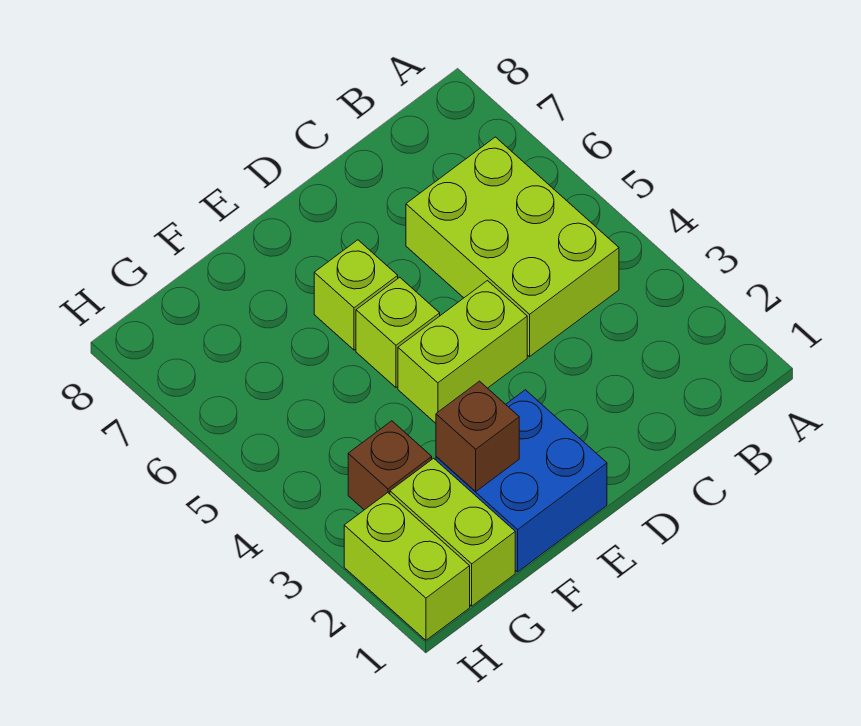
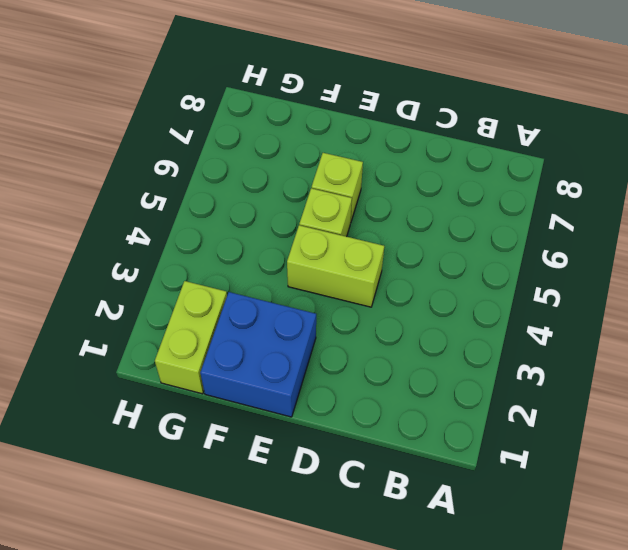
none -> lime 2x3 brick [406,137,619,357]
none -> brown 1x1 brick [348,421,432,510]

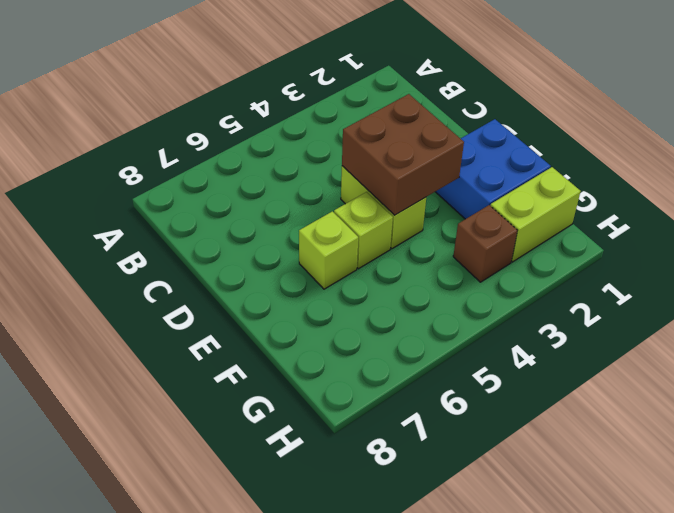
brown 2x2 brick [342,94,464,215] -> none
none -> lime 2x3 brick [406,137,619,357]
none -> lime 1x2 brick [344,493,470,640]

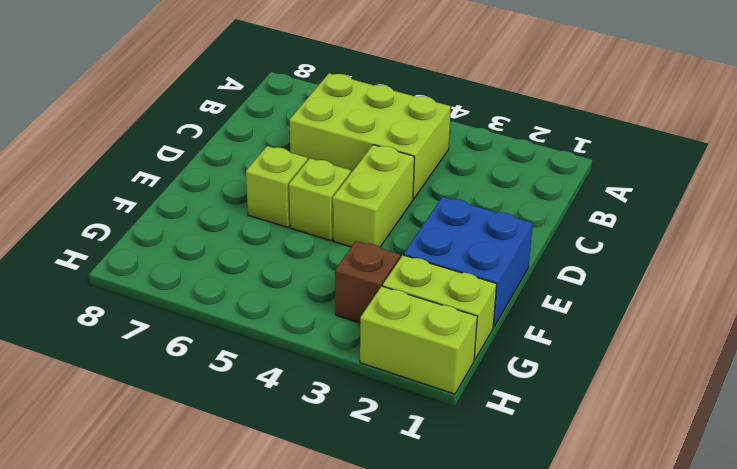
none -> brown 1x1 brick [436,381,519,492]

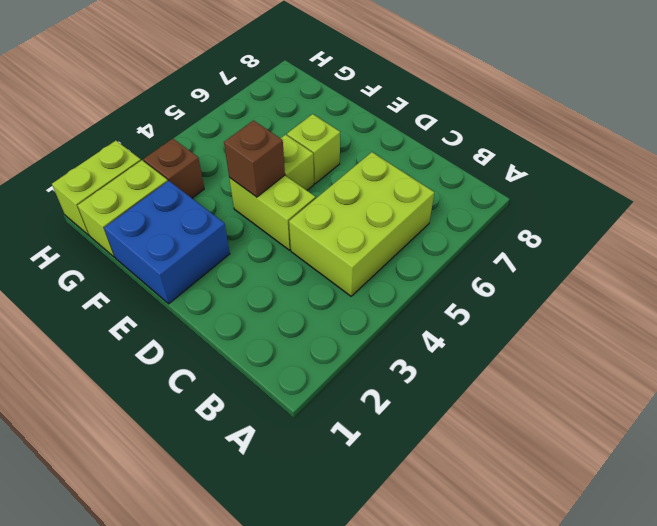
brown 1x1 brick [224,121,285,197] -> brown 1x1 brick moved to [436,381,519,492]

